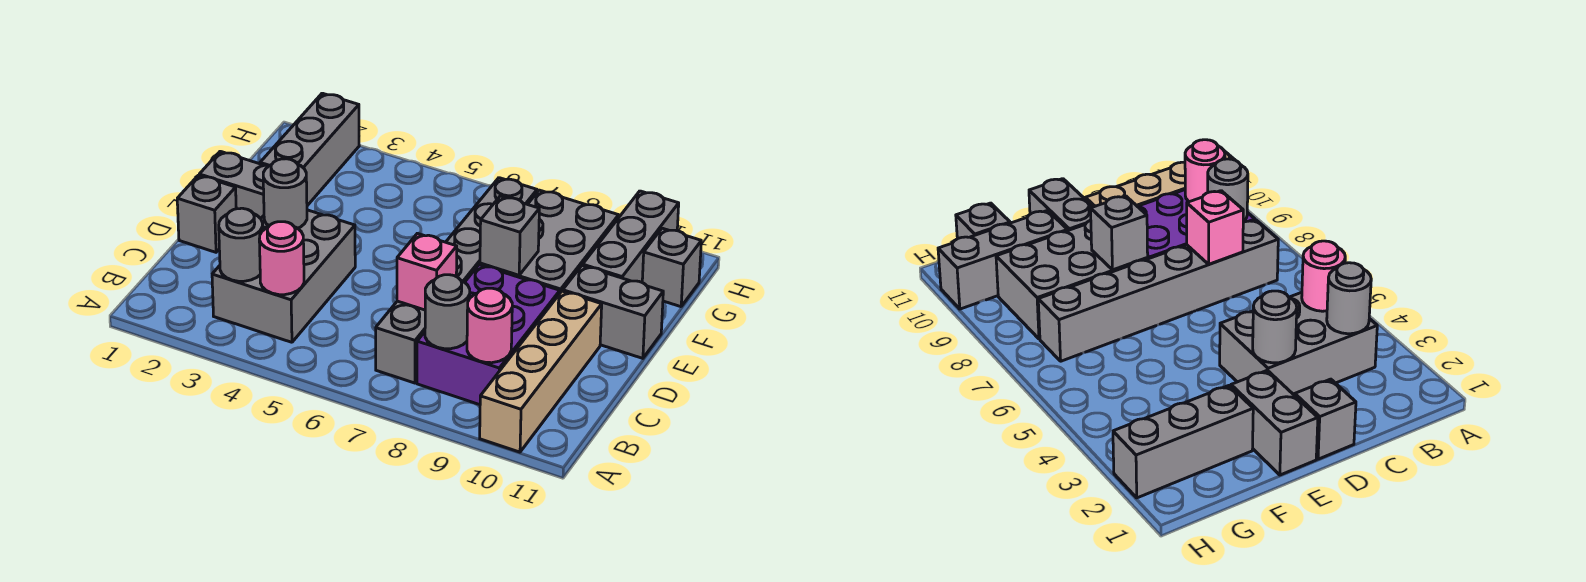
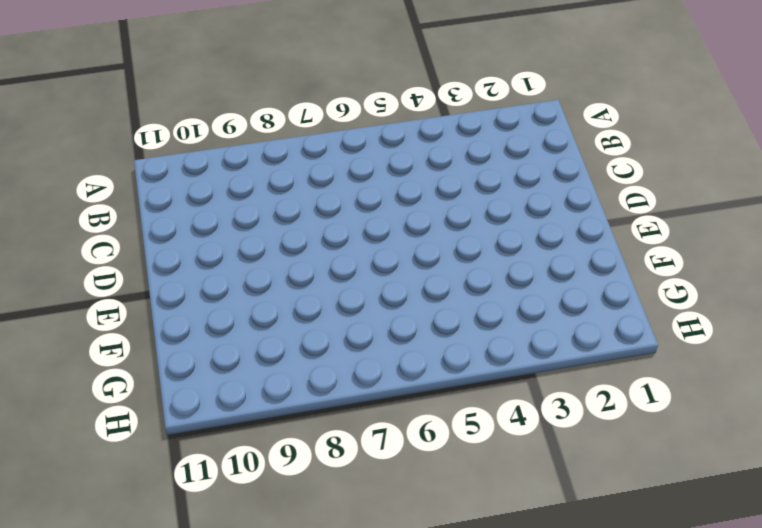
none -> tan 1x4 brick [480,291,602,452]
none -> grey 2x3 brick [212,210,355,342]
none -> grey 1x6 brick [376,178,537,383]

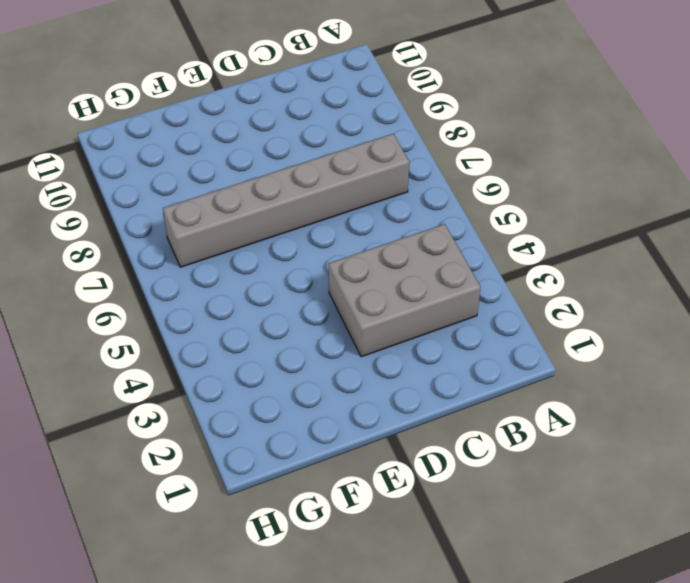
none -> tan 1x4 brick [480,291,602,452]
none -> purple 2x3 brick [417,265,560,405]
none -> grey 1x1 brick [177,175,236,252]

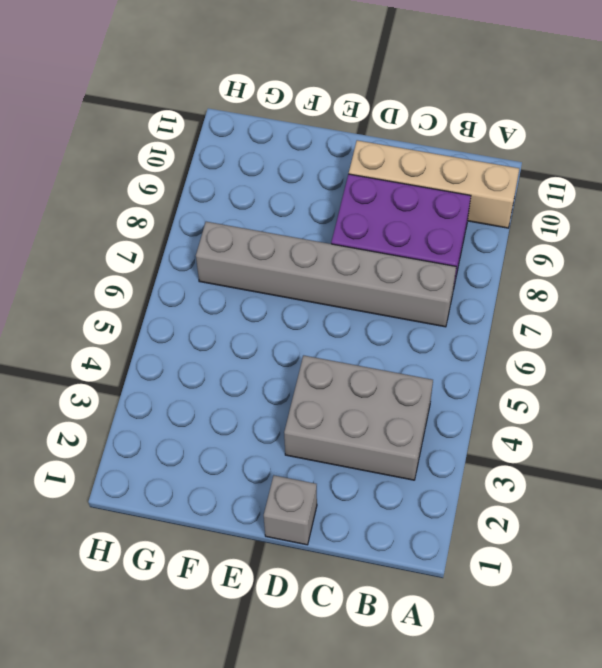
none -> grey 1x2 brick [199,151,270,218]
none -> grey 2x3 brick [480,190,619,293]
none -> grey 1x2 brick [563,266,663,358]

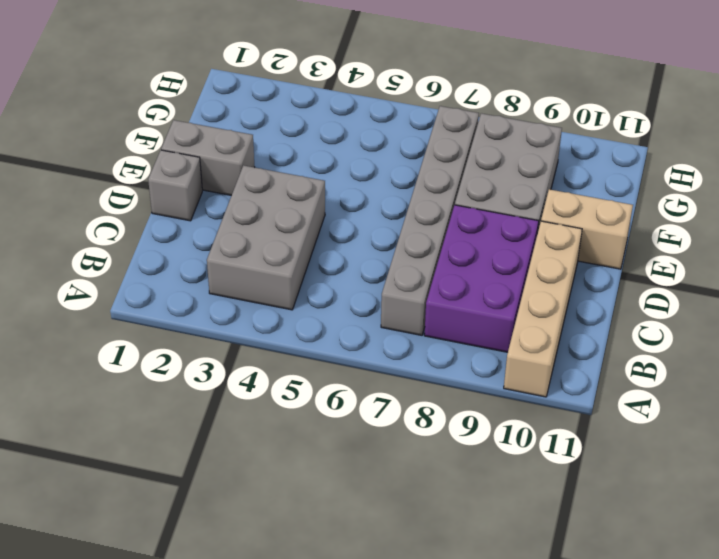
tan 1x2 brick [541,189,633,269] -> grey 1x2 brick [563,266,663,358]
none -> grey 1x3 brick [260,93,359,206]
none -> grey 1x3 brick [583,191,679,282]
none -> grey 1x1 brick [642,228,701,307]

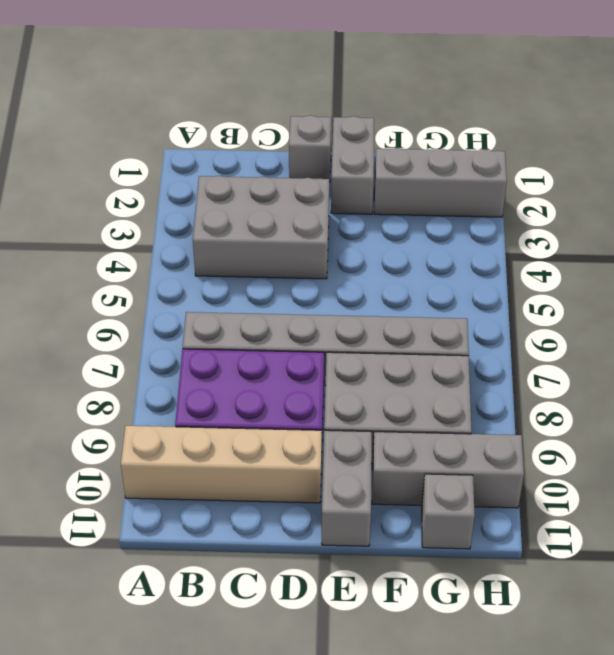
none -> grey 1x1 round brick [219,208,263,281]
none -> pink 1x1 round brick [259,222,304,295]
none -> grey 1x1 round brick [425,275,470,349]

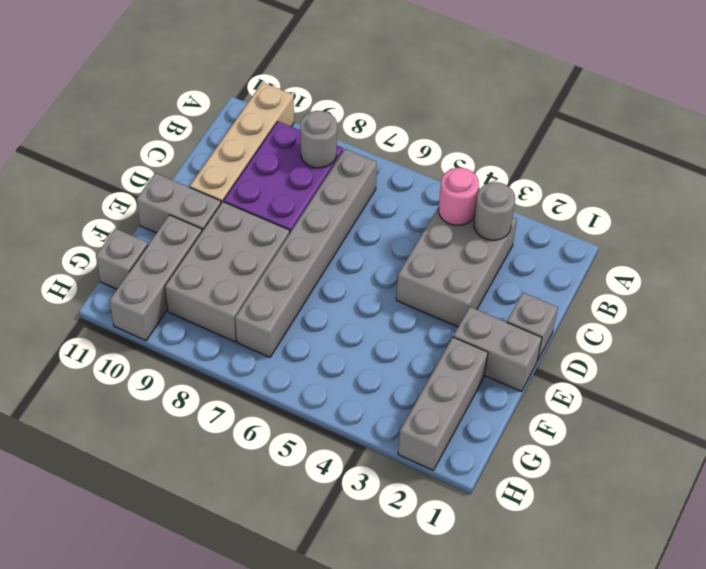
none -> pink 1x1 round brick [467,288,512,363]
none -> pink 1x1 brick [397,233,457,310]
none -> grey 1x1 round brick [263,159,307,228]

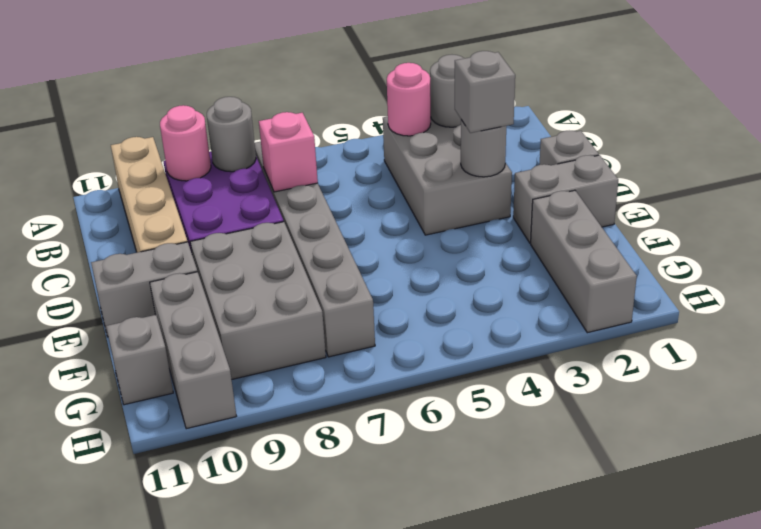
grey 1x1 brick [455,51,515,133] -> grey 1x1 brick moved to [480,196,539,275]

